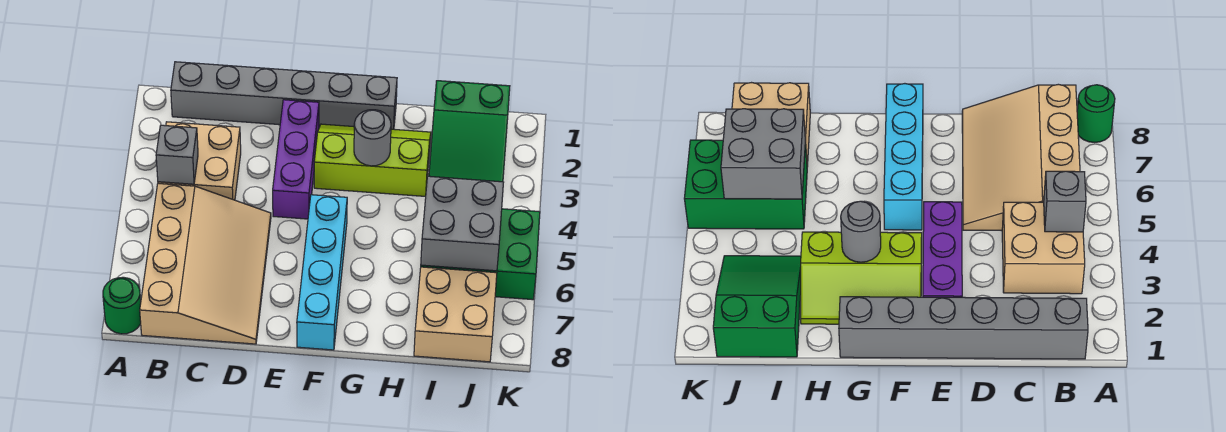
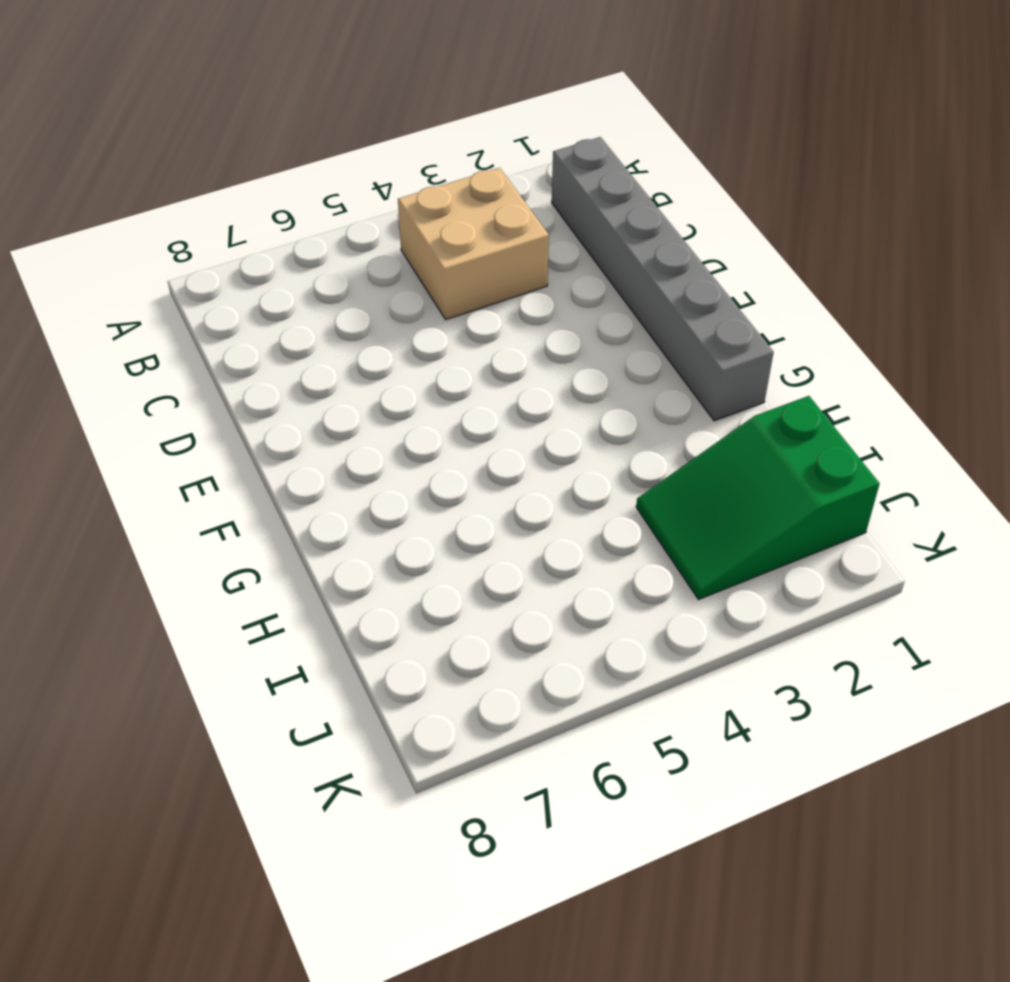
none -> green 1x1 round brick [103,277,141,334]
none -> tan 3x4 slope [140,183,271,344]
none -> purple 1x3 brick [273,100,319,219]

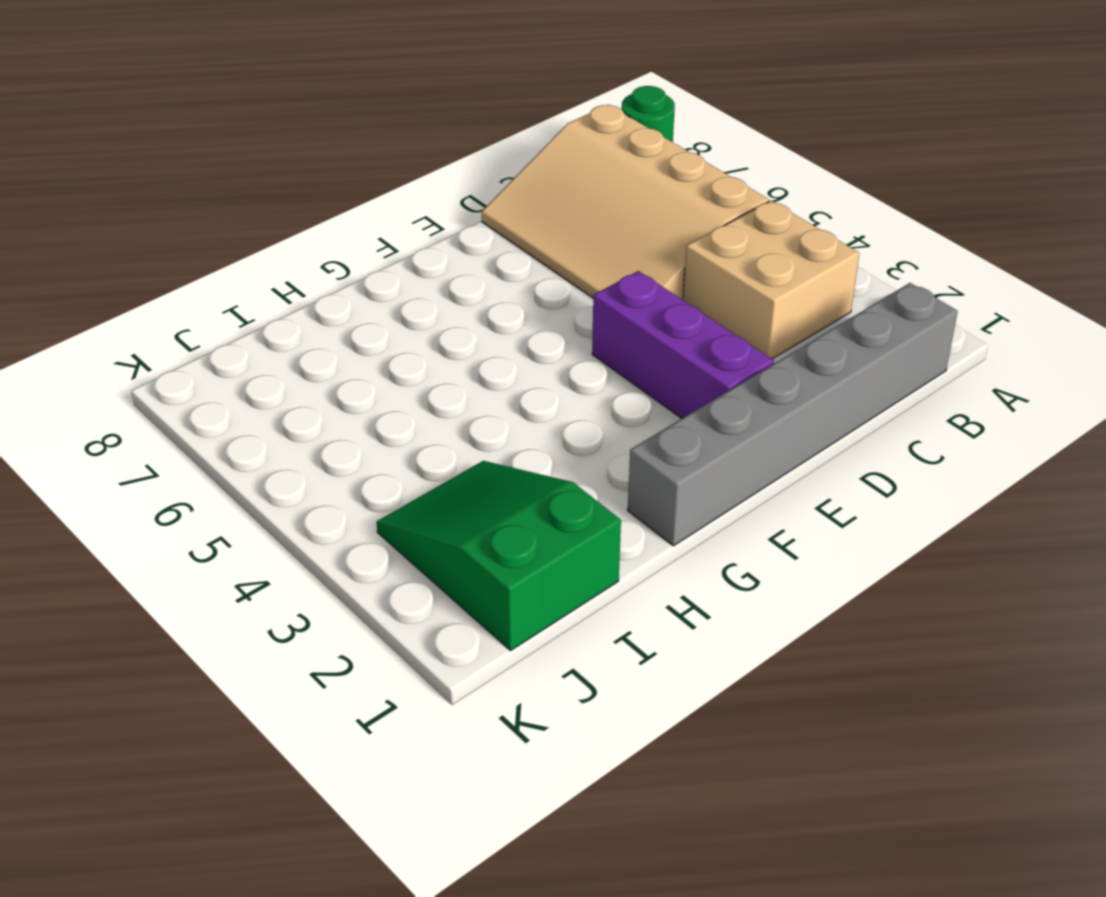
none -> lime 2x3 slope [314,124,431,197]
none -> cyan 1x4 brick [297,195,347,350]
none -> green 2x3 brick [421,209,540,300]

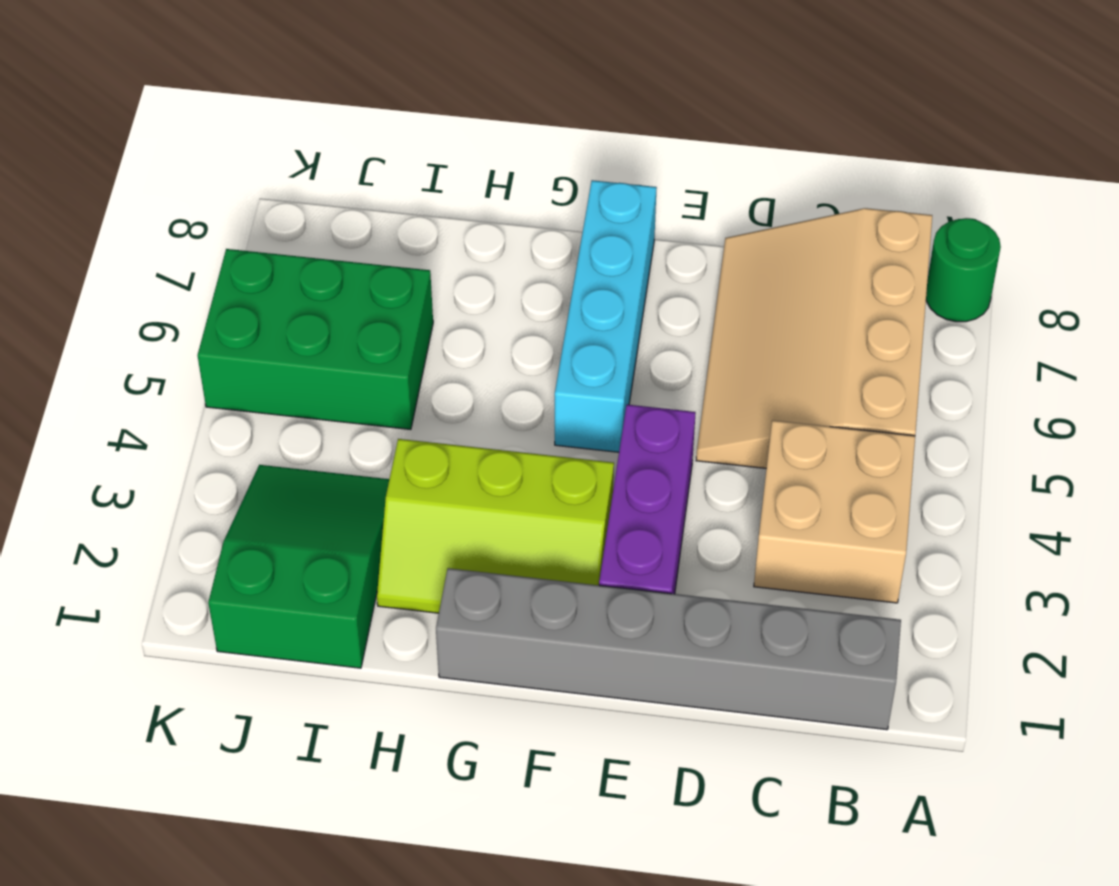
none -> tan 2x2 brick [414,267,497,362]
none -> grey 1x1 brick [156,125,198,184]
none -> grey 1x1 round brick [354,110,391,166]

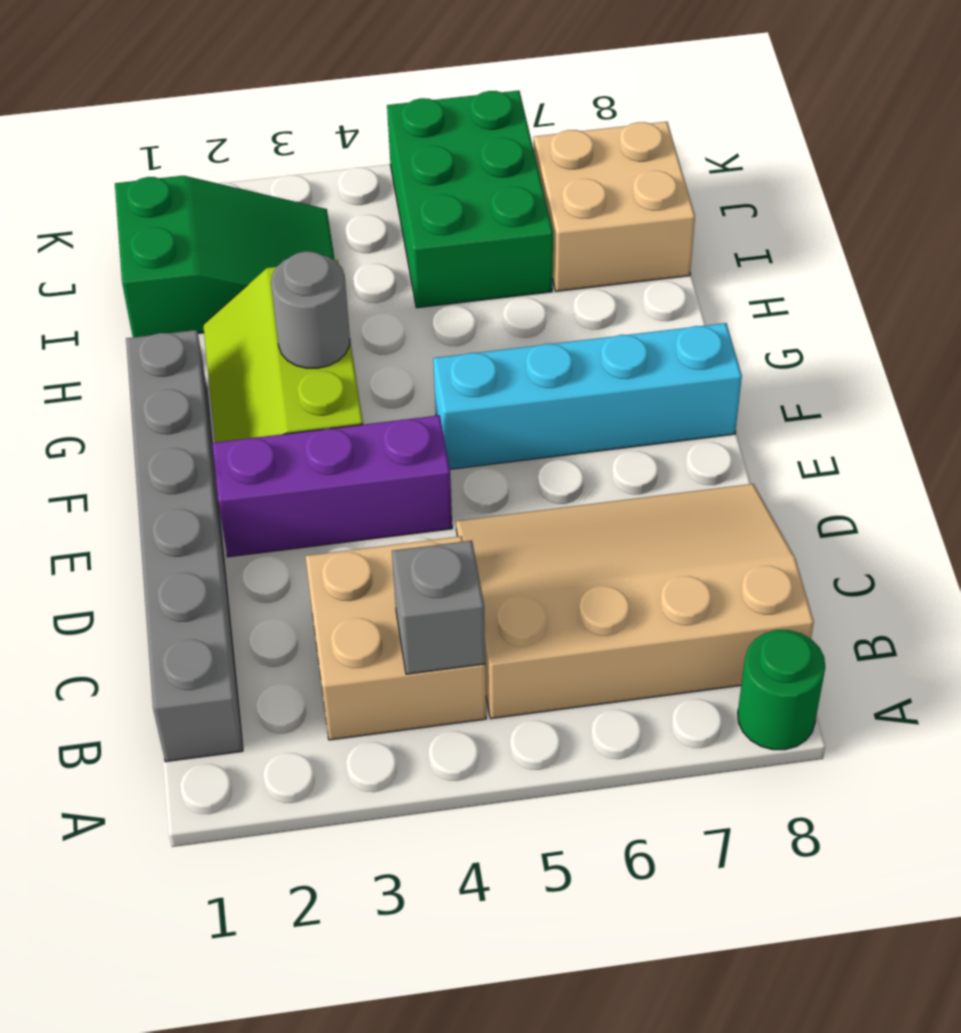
none -> grey 2x2 brick [421,176,504,271]

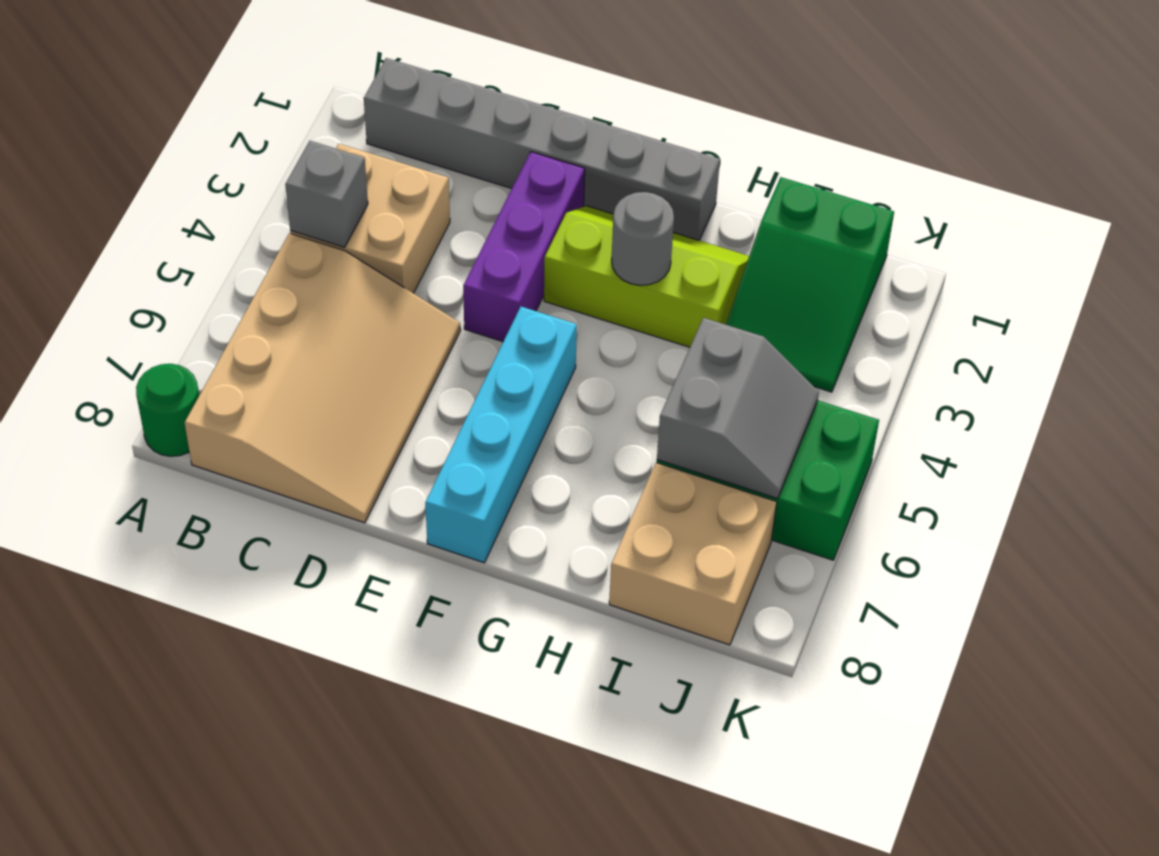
grey 2x2 slope [657,318,819,499] -> grey 2x2 brick [421,176,504,271]

